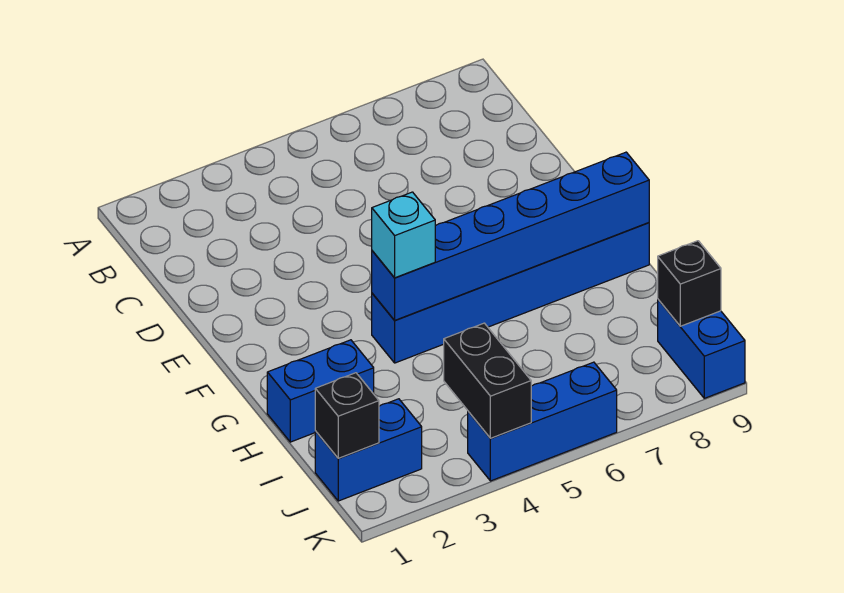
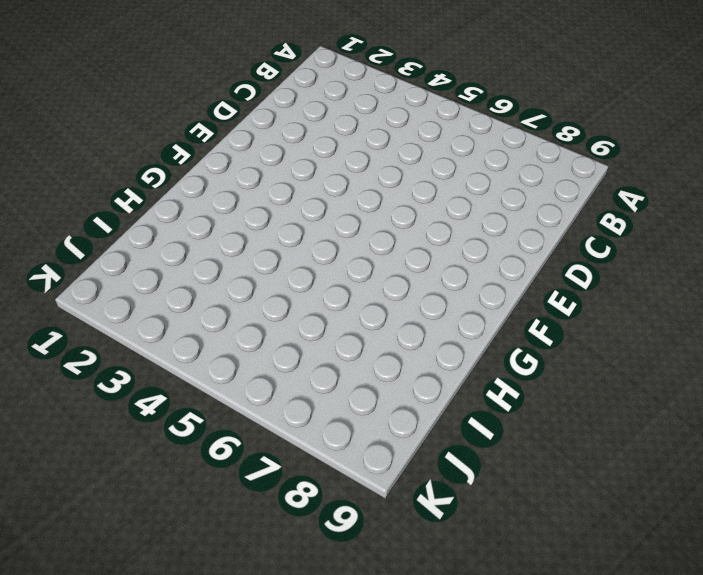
none -> blue 1x6 brick [372,223,649,363]
none -> blue 1x2 brick [267,340,374,442]

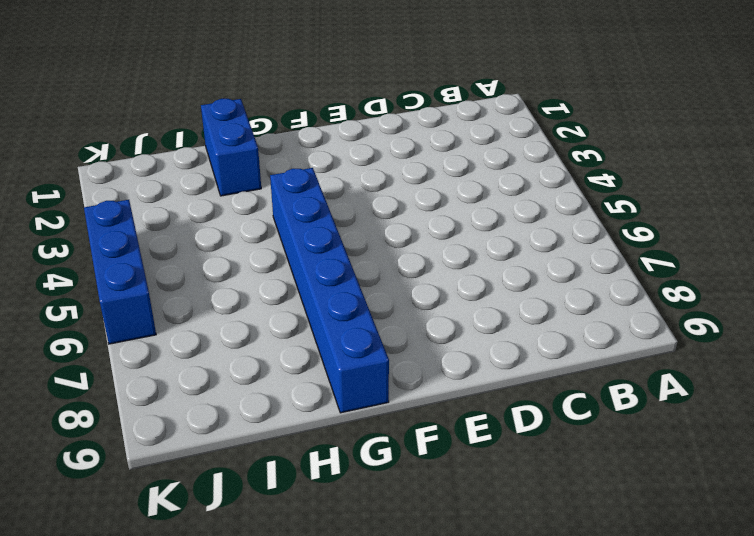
none -> blue 1x2 brick [315,399,422,501]
none -> blue 1x2 brick [658,300,745,398]

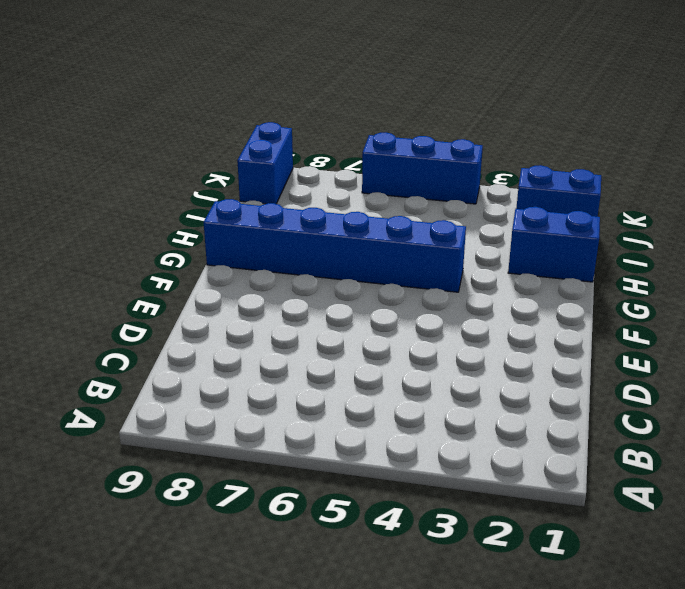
none -> blue 1x6 brick [372,152,649,320]
none -> black 1x1 brick [315,373,379,458]

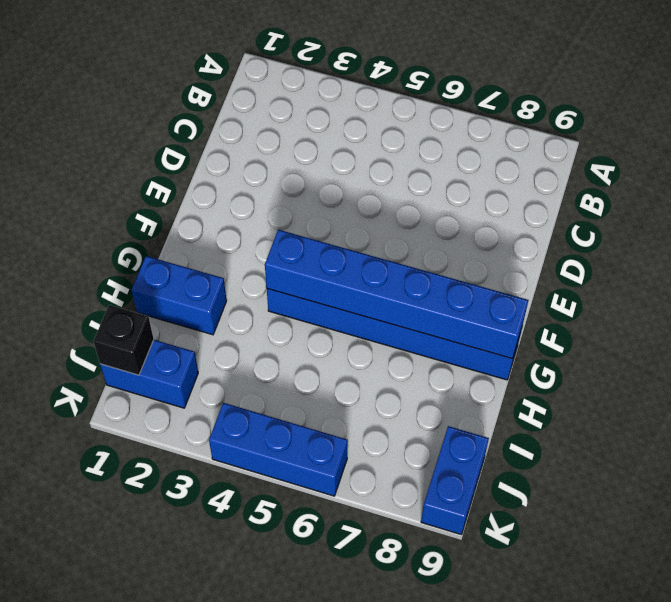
none -> black 1x2 brick [444,323,531,438]
none -> black 1x1 brick [658,241,721,326]

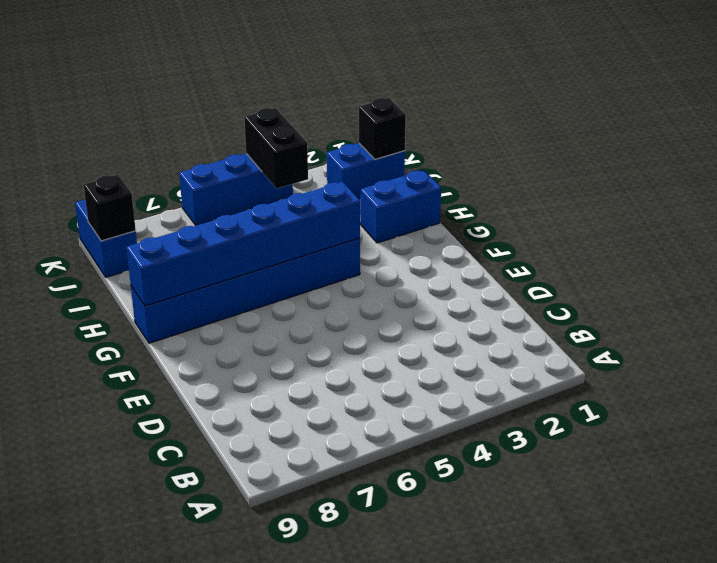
none -> cyan 1x1 brick [372,192,435,278]

